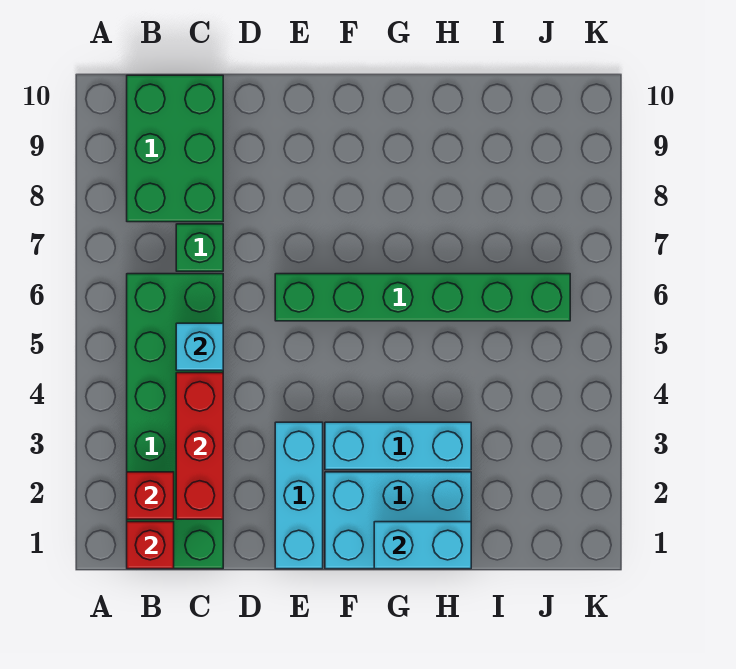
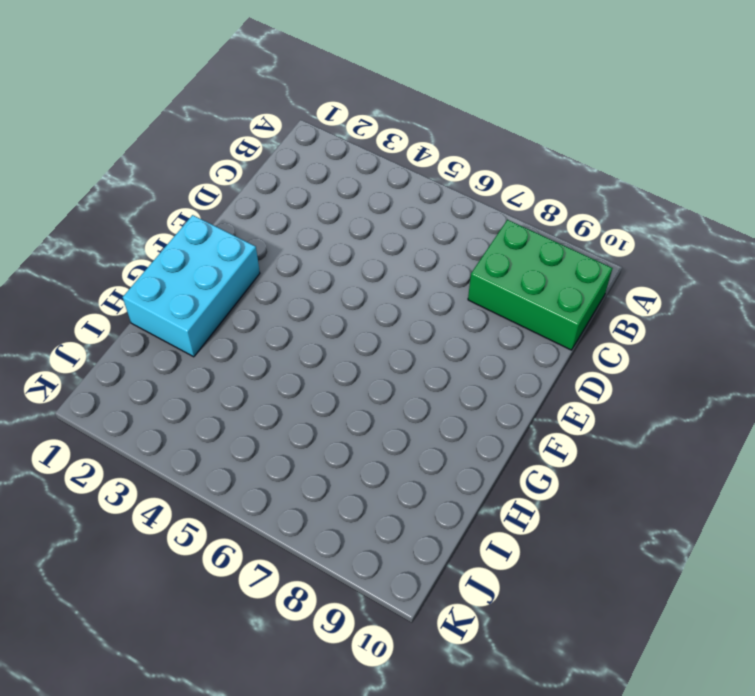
none -> green 2x6 brick [127,274,223,569]
none -> green 1x1 brick [176,224,223,271]
none -> cyan 1x3 brick [275,422,323,569]

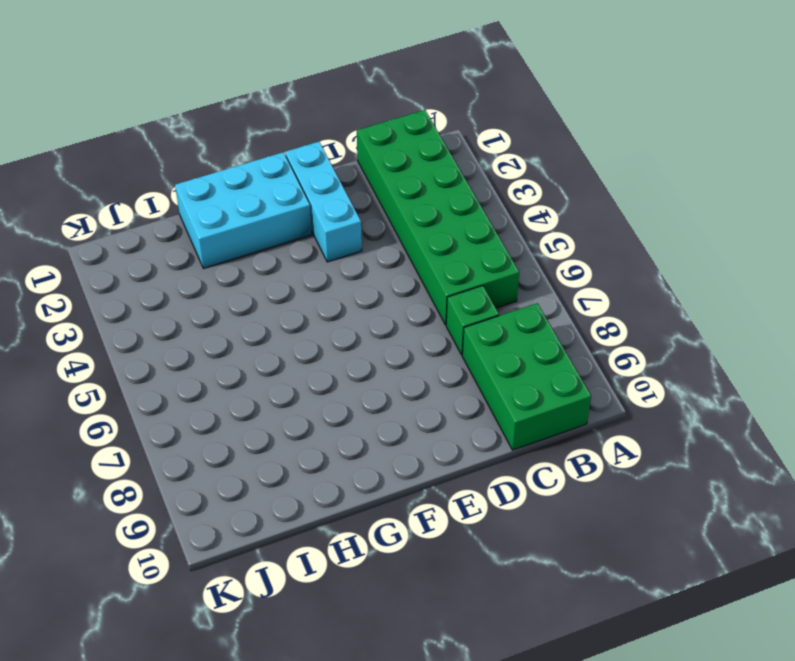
none -> green 1x6 brick [275,274,570,321]
none -> cyan 1x3 brick [325,422,471,470]
none -> red 1x1 brick [127,522,174,569]

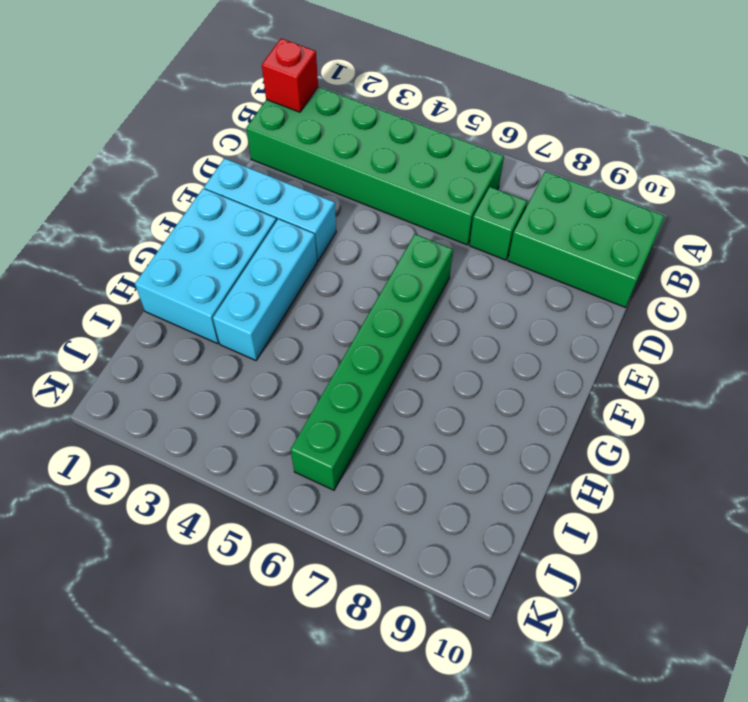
none -> red 1x1 brick [127,472,174,519]
none -> red 1x3 brick [176,373,223,519]
none -> cyan 1x1 brick [176,323,223,370]

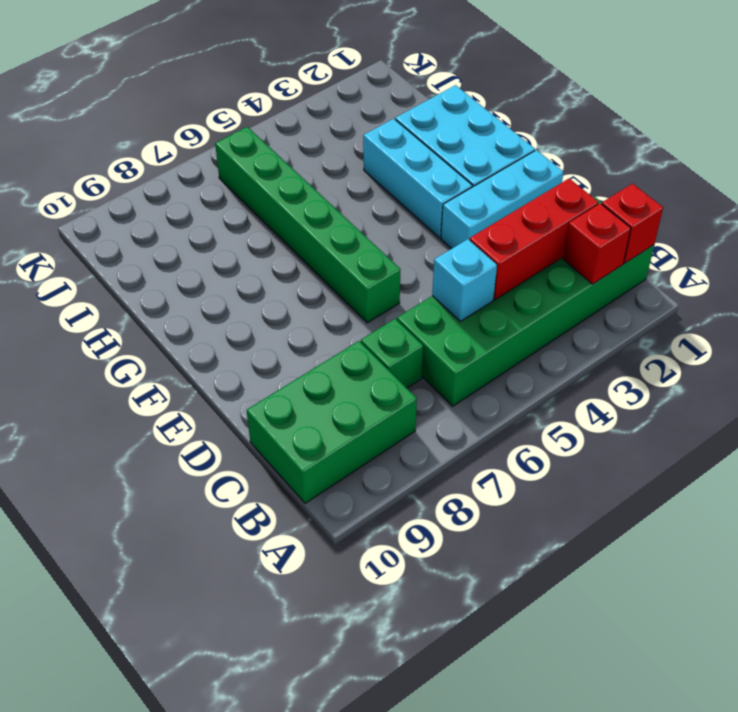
none -> cyan 1x2 brick [374,522,471,569]

